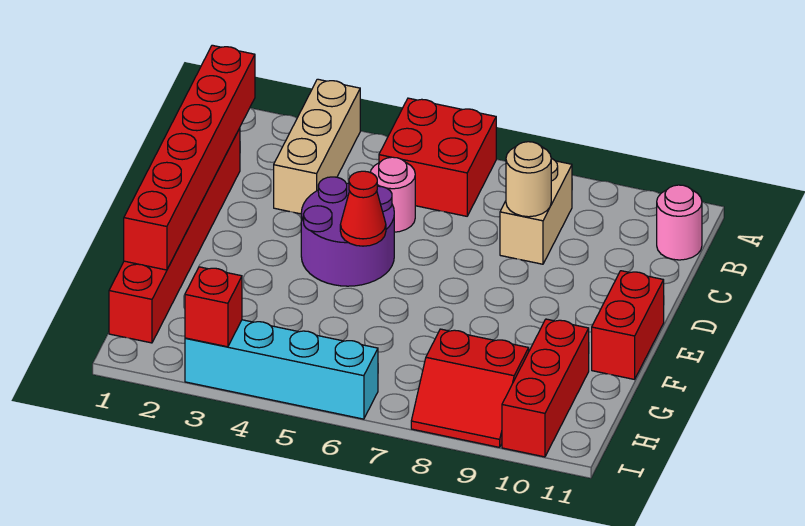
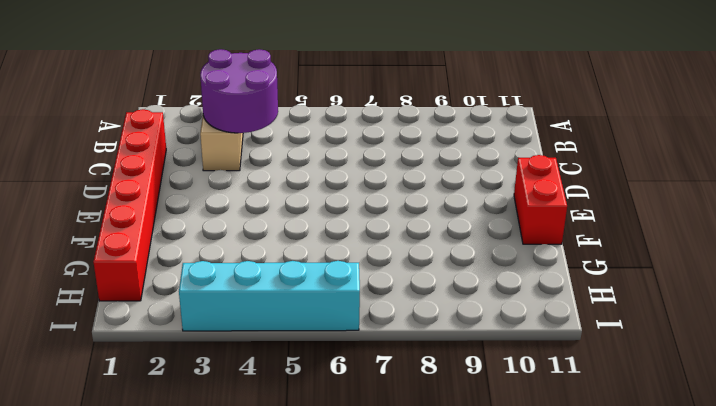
purple 2x2 round brick [200,49,278,133] -> purple 2x2 round brick moved to [301,177,394,286]
none -> red 2x2 brick [379,98,496,216]
none -> tan 1x2 brick [500,158,572,264]
none -> pink 1x1 round brick [657,185,702,260]

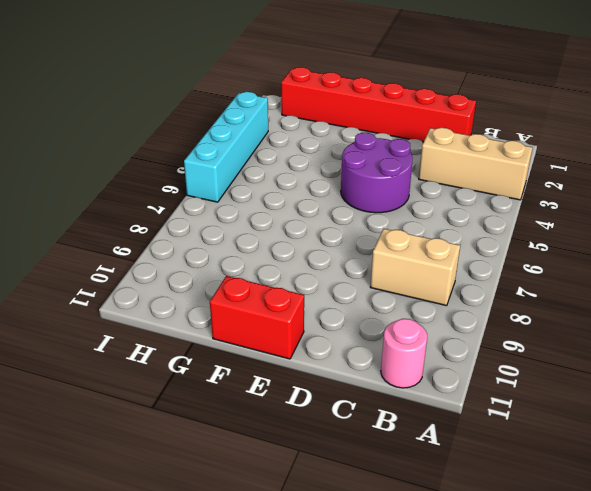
none -> red 2x2 brick [379,98,496,216]
none -> pink 1x1 round brick [370,157,415,232]
none -> red 1x3 brick [502,319,589,457]

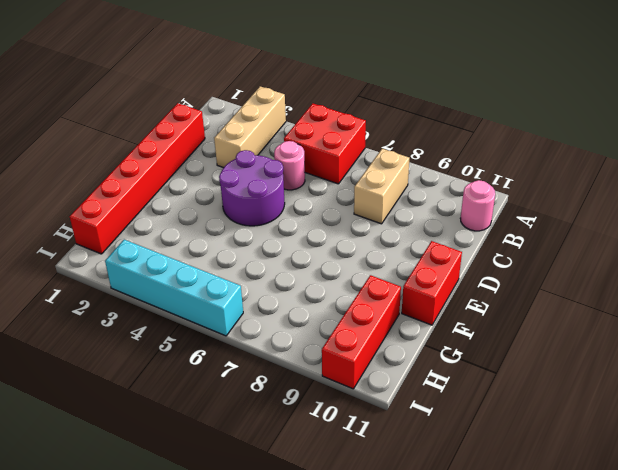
none -> red 2x2 slope [411,329,529,447]
none -> red 1x6 brick [124,45,255,270]
none -> tan 1x1 round brick [506,142,551,217]

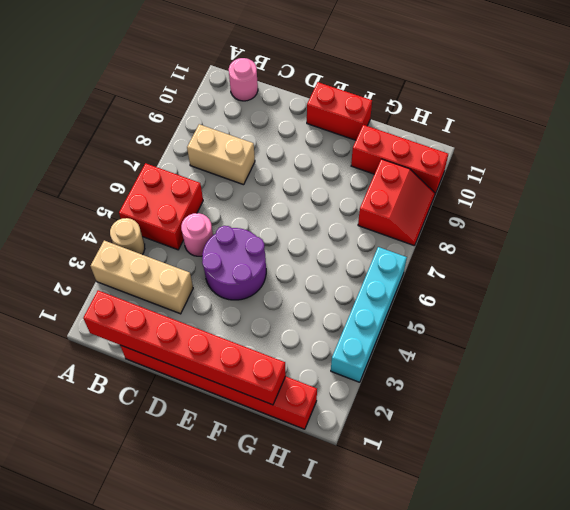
tan 1x1 round brick [110,218,145,255] -> tan 1x1 round brick moved to [506,142,551,217]
none -> red 1x1 cone [340,171,386,246]
none -> red 1x1 brick [185,267,242,347]

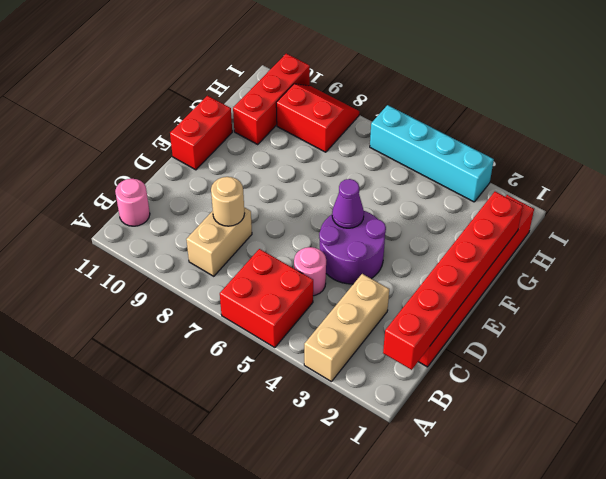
purple 1x1 cone [332,179,364,228] -> red 1x1 cone [340,171,386,246]
none -> red 1x1 brick [185,267,242,347]

